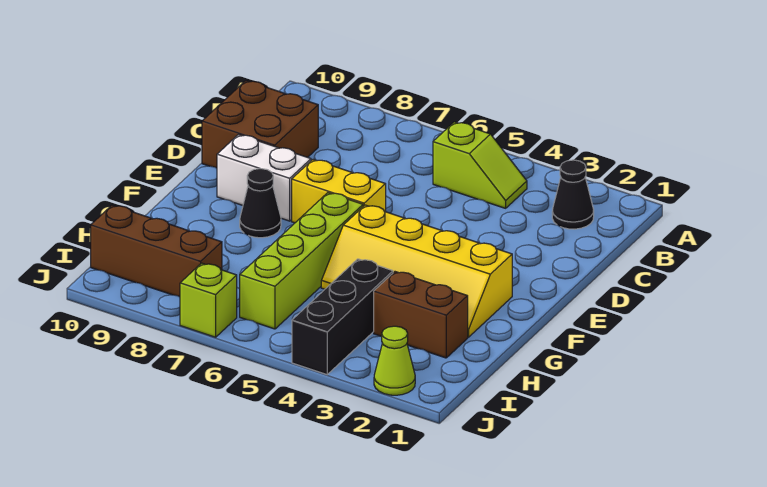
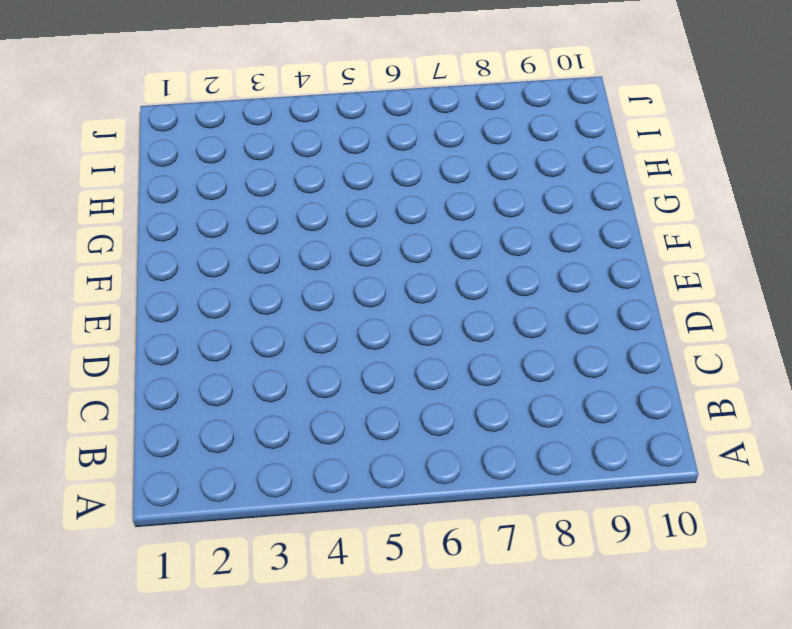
none -> black 1x1 cone [552,160,594,229]
none -> lime 1x2 slope [433,122,527,208]
none -> brown 2x2 brick [202,81,318,168]

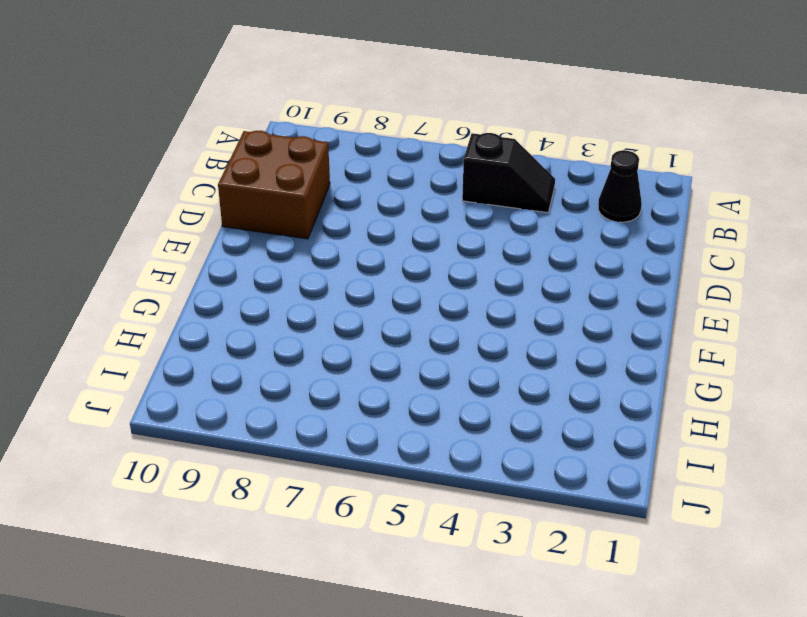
black 1x2 slope [462,133,555,213] -> lime 1x2 slope [433,122,527,208]
none -> yellow 1x2 brick [292,159,386,223]
none -> white 1x2 brick [217,135,311,221]
none -> yellow 2x4 slope [321,205,512,337]

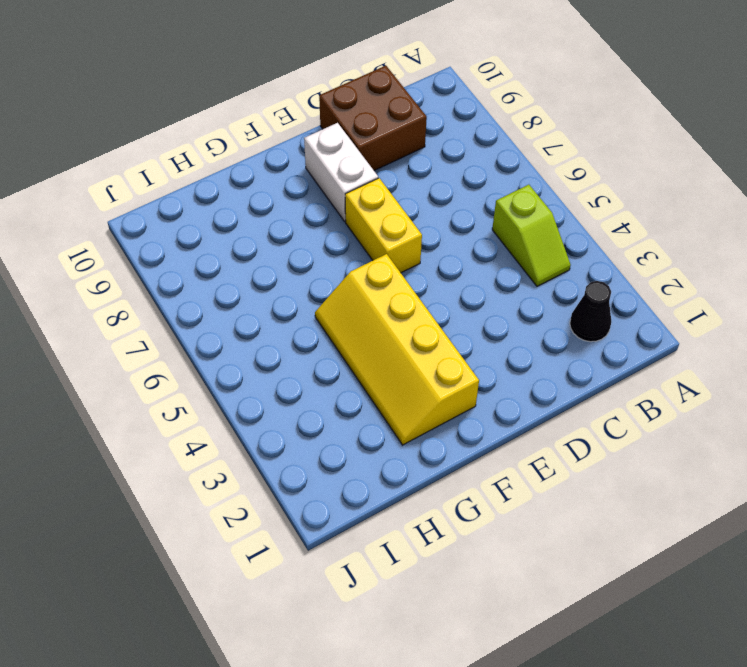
none -> lime 1x4 brick [240,193,363,329]
none -> black 1x1 cone [240,169,281,238]
none -> brown 1x2 brick [374,272,468,358]

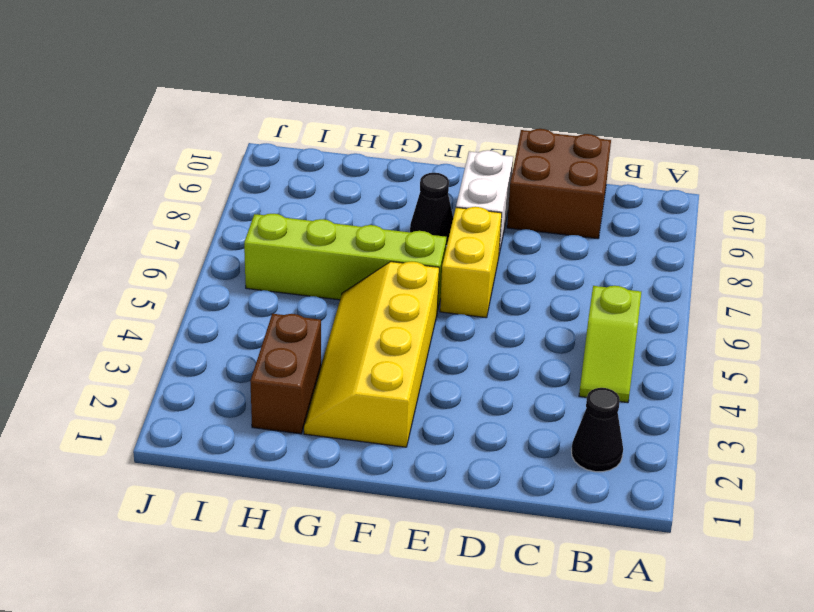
none -> black 1x3 brick [292,259,393,375]
none -> brown 1x3 brick [91,205,222,297]
none -> lime 1x1 cone [374,326,415,395]

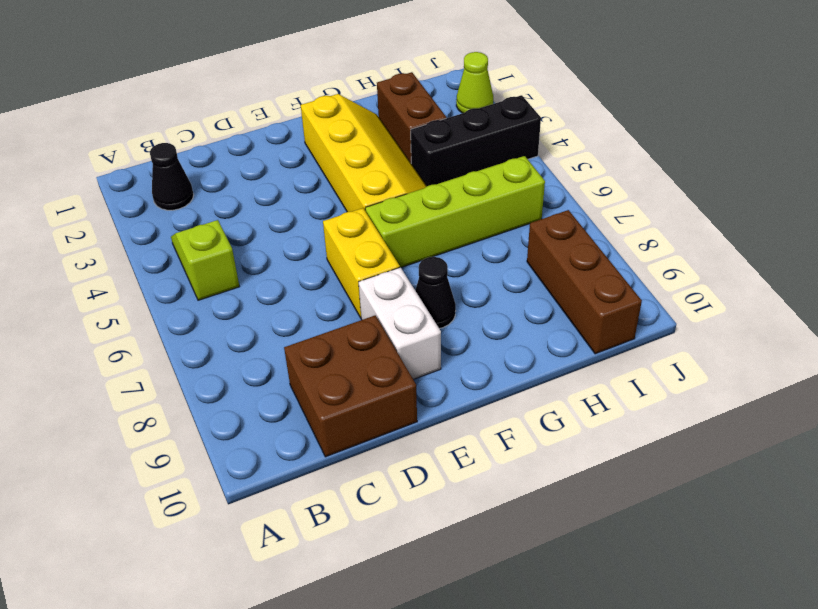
none -> lime 1x1 brick [180,263,237,337]

